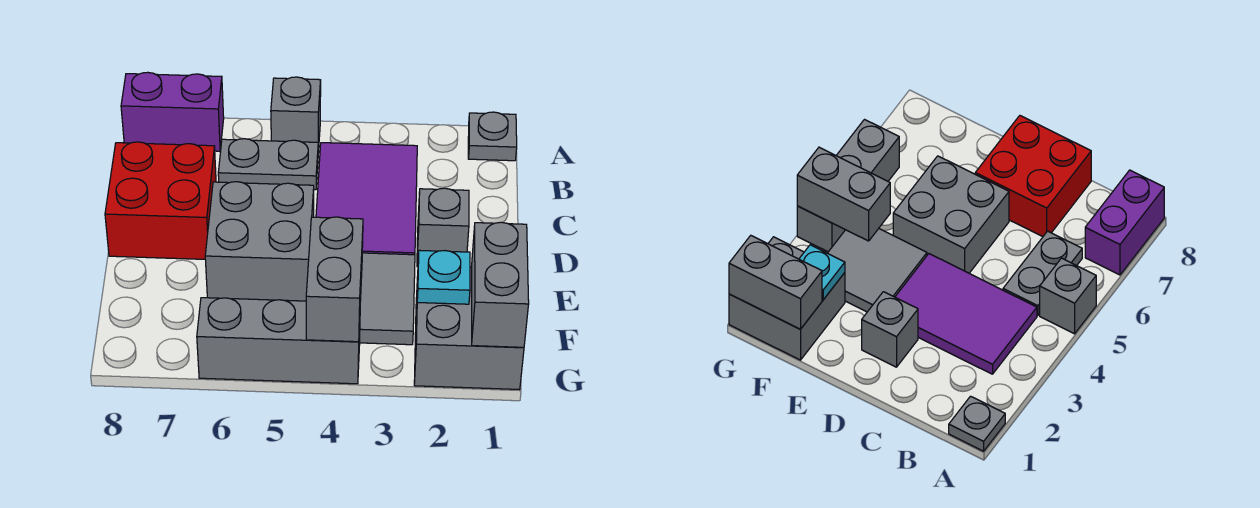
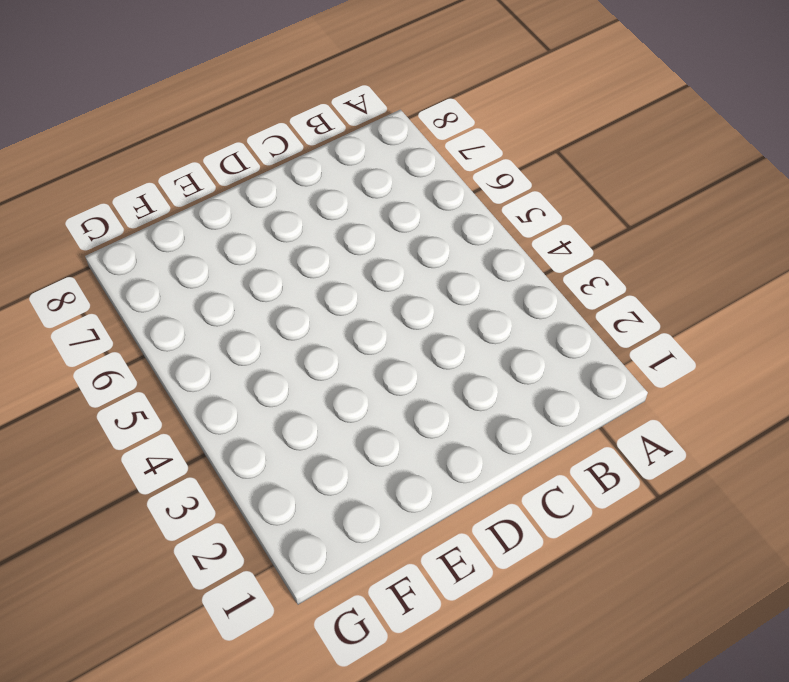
none -> grey 1x1 plate [468,112,517,161]
none -> grey 1x1 brick [271,77,321,152]
none -> purple 1x2 brick [121,72,224,151]

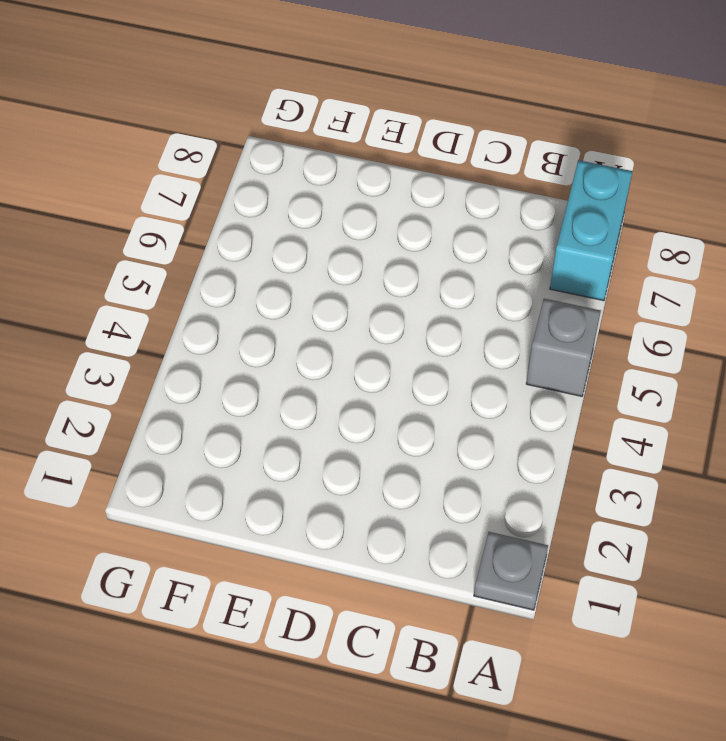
cyan 1x2 brick [550,160,632,301] -> purple 1x2 brick [121,72,224,151]
none -> purple 2x3 tile [316,143,417,255]
none -> grey 1x2 plate [218,139,318,190]
none -> red 2x2 brick [105,142,216,259]

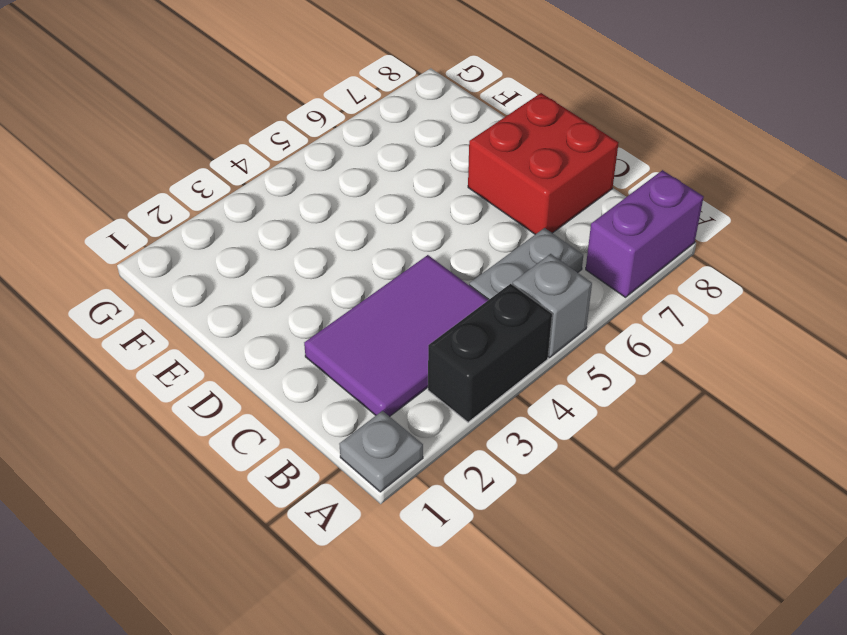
black 1x2 brick [428,284,552,422] -> none
purple 2x3 tile [304,255,488,417] -> purple 2x3 tile turned to [316,143,417,255]
none -> grey 1x1 brick [417,188,469,267]
none -> grey 2x2 brick [205,182,314,301]
none -> grey 2x2 tile [360,253,415,345]

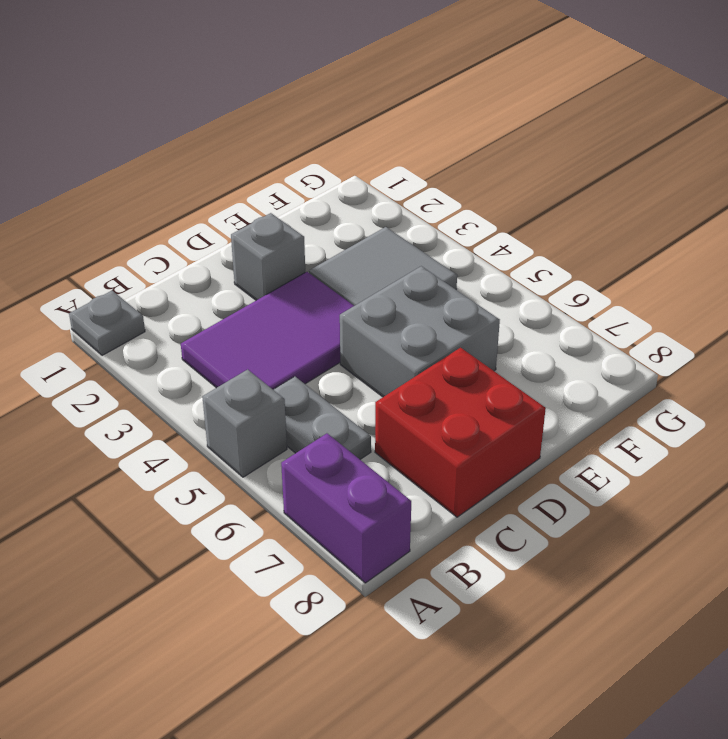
none -> grey 2x2 brick [414,267,524,390]
none -> grey 1x3 brick [197,298,360,384]
none -> grey 1x2 brick [472,222,529,347]

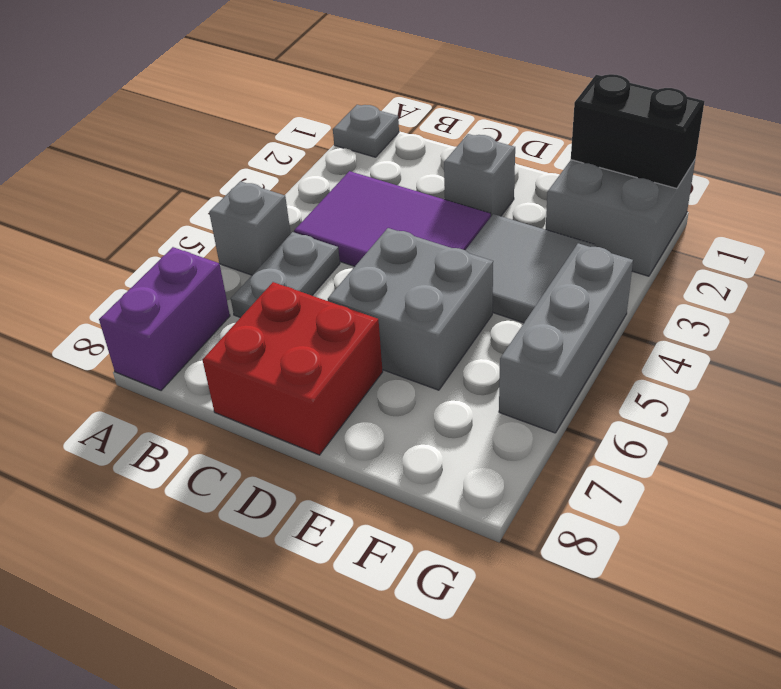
black 1x2 brick [571,74,705,188] -> grey 1x2 brick [472,222,529,347]
none -> cyan 1x1 plate [417,250,470,304]
none -> grey 1x2 brick [306,217,363,342]

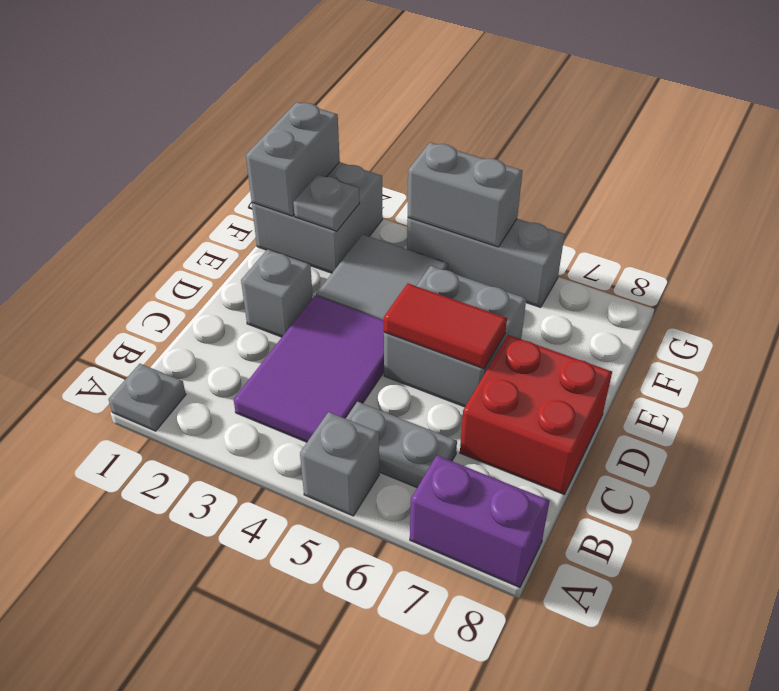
red 1x2 tile [384,283,507,369] -> none
grey 1x1 plate [293,175,360,231] -> cyan 1x1 plate [417,250,470,304]
grey 1x2 brick [408,142,523,247] -> grey 1x2 brick turned to [306,217,363,342]

